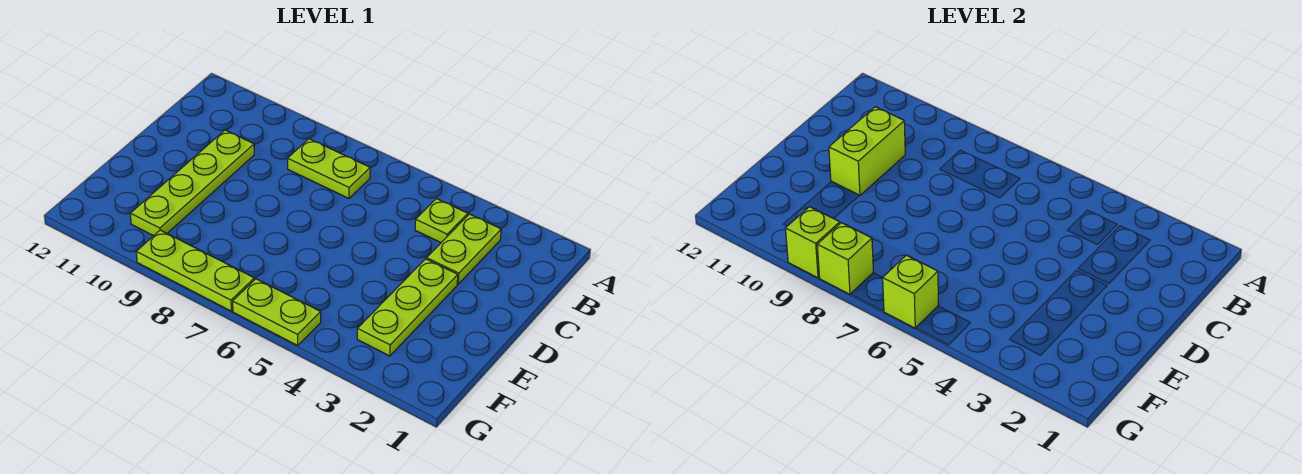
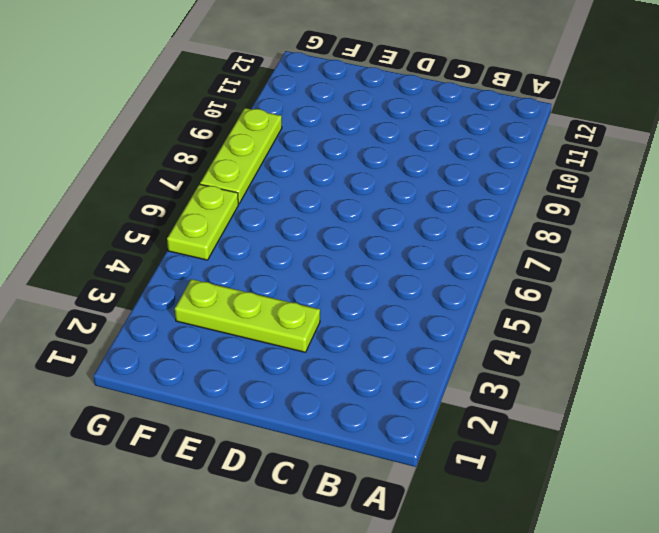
none -> lime 1x2 plate [427,214,501,284]
none -> lime 1x1 plate [415,199,468,243]

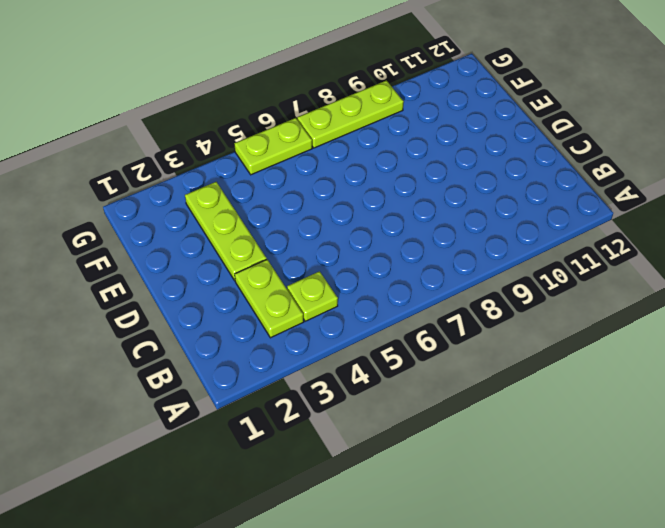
none -> lime 1x2 plate [288,139,370,198]
none -> lime 1x4 plate [130,130,254,236]

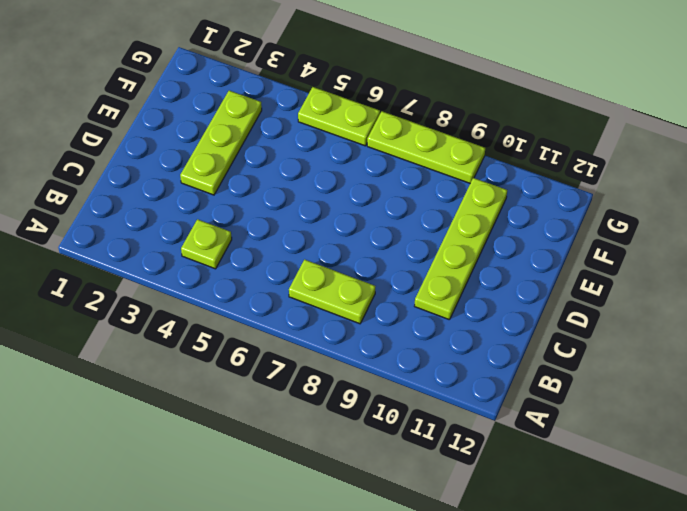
none -> lime 1x2 plate [427,214,501,284]
none -> lime 1x2 brick [829,107,905,196]

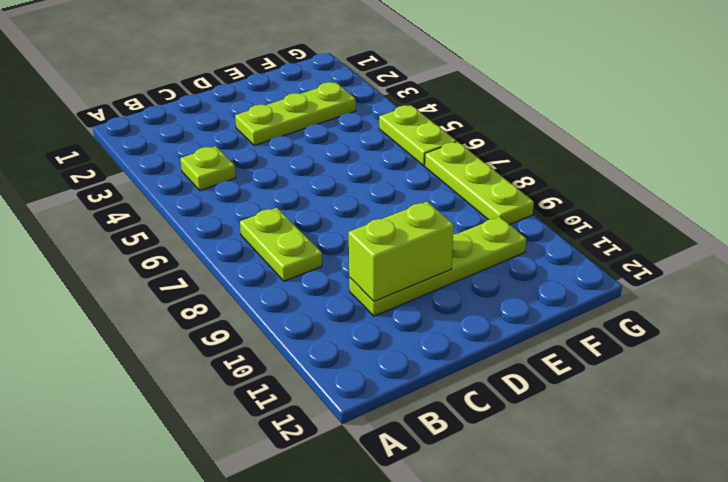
none -> lime 1x2 plate [427,214,501,284]
none -> lime 1x1 brick [883,255,939,328]

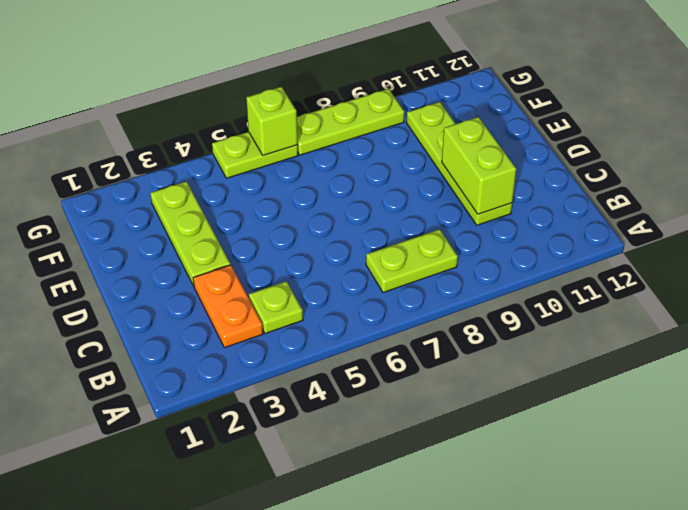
orange 1x2 plate [193,265,263,348] -> lime 1x2 plate [427,214,501,284]
none -> lime 1x1 brick [817,223,874,294]
none -> lime 1x1 brick [785,207,840,278]

